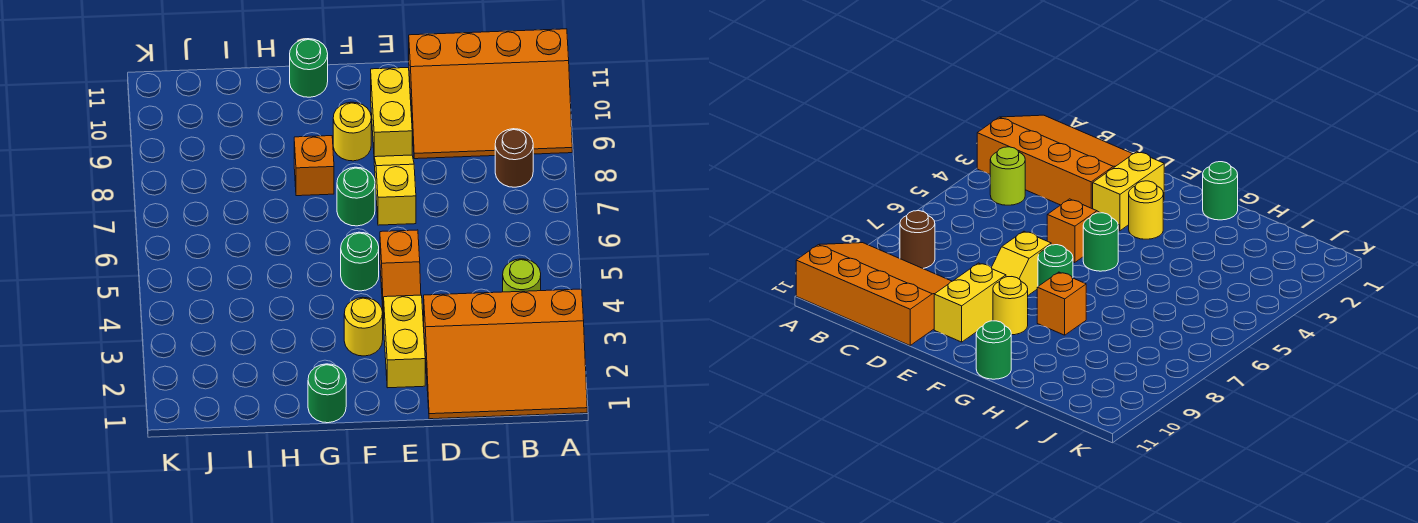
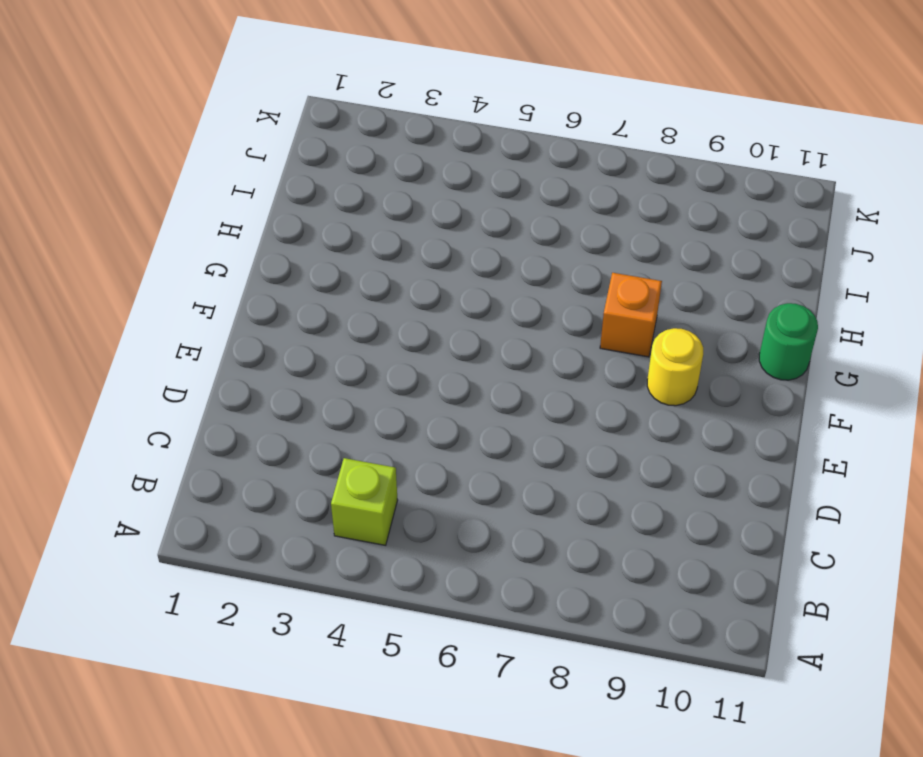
lime 1x1 brick [331,458,398,545] -> lime 1x1 round brick [503,259,541,292]
none -> orange 3x4 slope [424,289,587,419]
none -> orange 3x4 slope [409,29,572,159]
none -> brown 1x1 round brick [495,129,533,187]

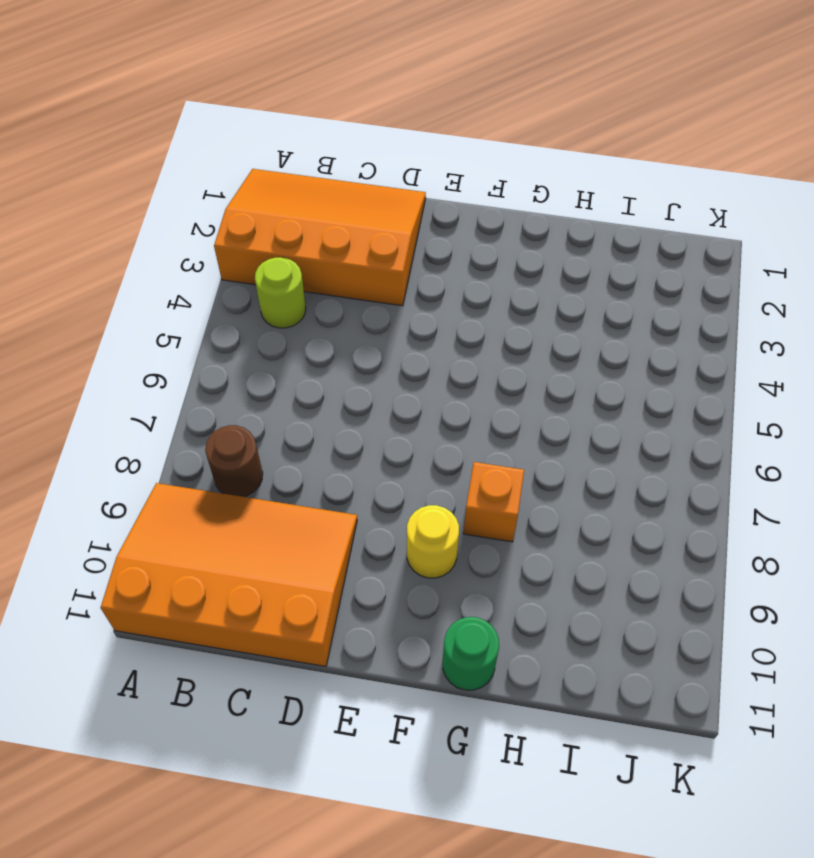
none -> yellow 1x2 brick [383,295,425,388]
none -> orange 1x2 slope [380,230,421,322]
none -> yellow 1x2 slope [374,155,416,225]

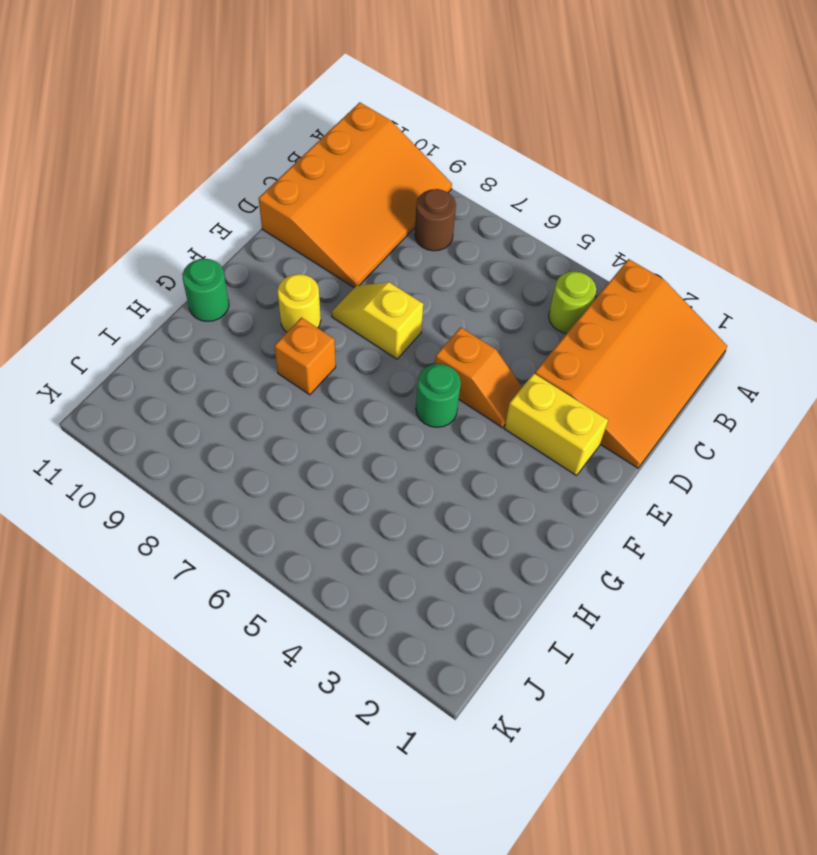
none -> yellow 1x2 brick [371,68,412,157]
none -> yellow 1x1 round brick [344,297,383,356]
none -> green 1x1 round brick [337,167,375,226]

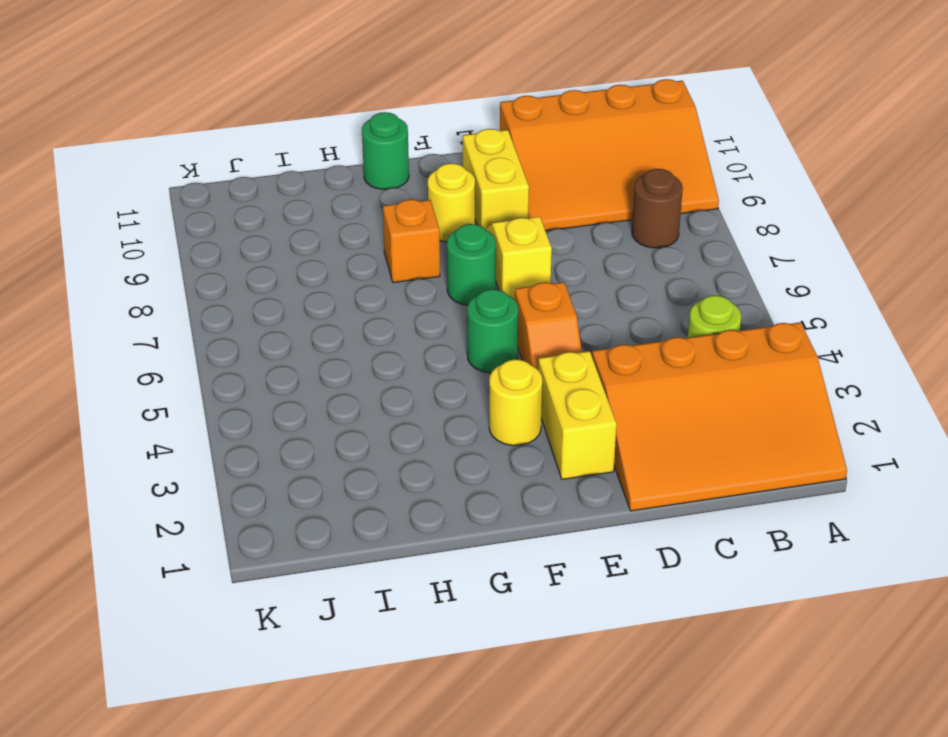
none -> green 1x1 round brick [308,364,346,423]

